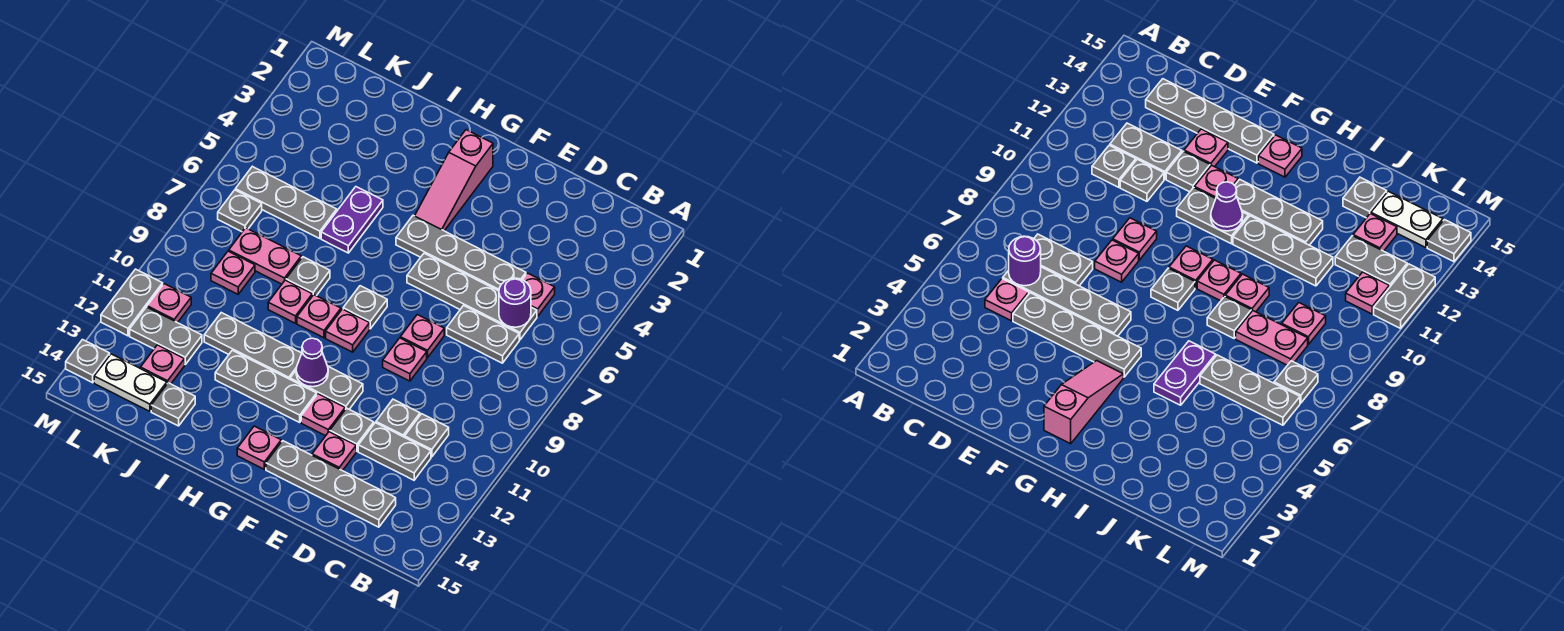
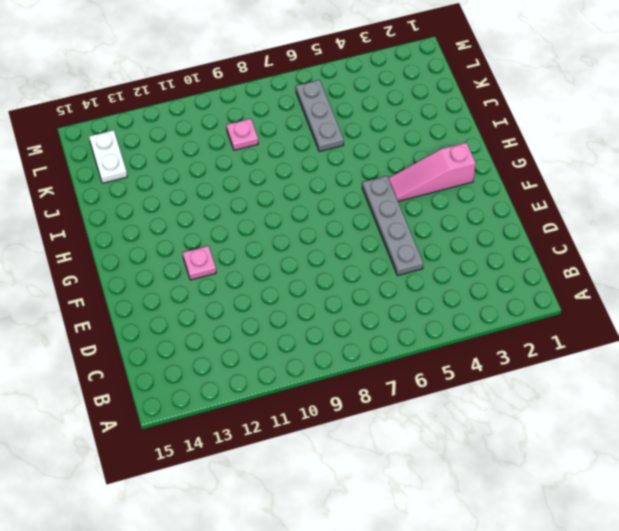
none -> pink 1x1 plate [523,273,555,316]
none -> grey 1x4 plate [407,253,537,340]
none -> grey 1x2 plate [447,306,519,363]
none -> grey 1x1 plate [405,414,449,457]

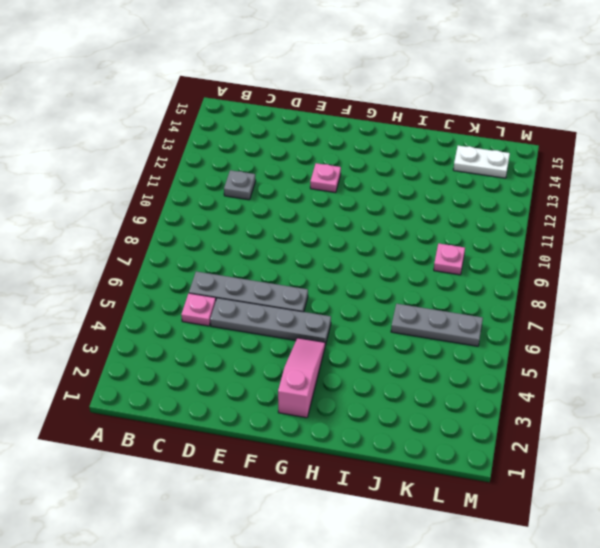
none -> grey 1x2 plate [447,306,519,363]
none -> grey 1x2 plate [358,423,431,480]
none -> grey 1x4 plate [266,441,396,527]
none -> grey 1x1 plate [376,399,420,437]

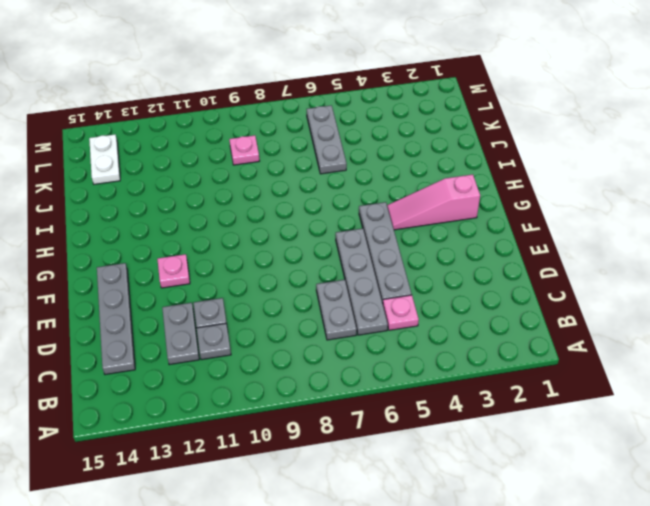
none -> pink 1x1 plate [400,315,444,358]
none -> pink 1x1 plate [383,338,427,381]
none -> grey 1x1 plate [330,408,374,451]
none -> pink 1x1 plate [312,432,356,471]

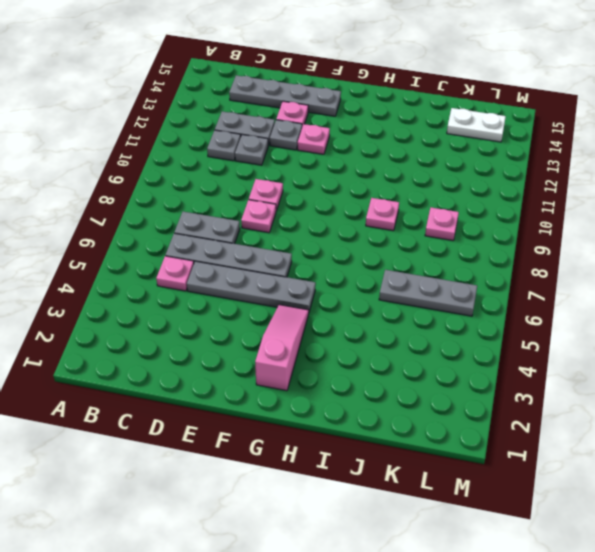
none -> grey 1x2 plate [290,367,363,409]
none -> grey 1x1 plate [343,286,387,329]
none -> pink 1x1 plate [326,309,370,352]
none -> grey 1x3 plate [215,350,317,422]

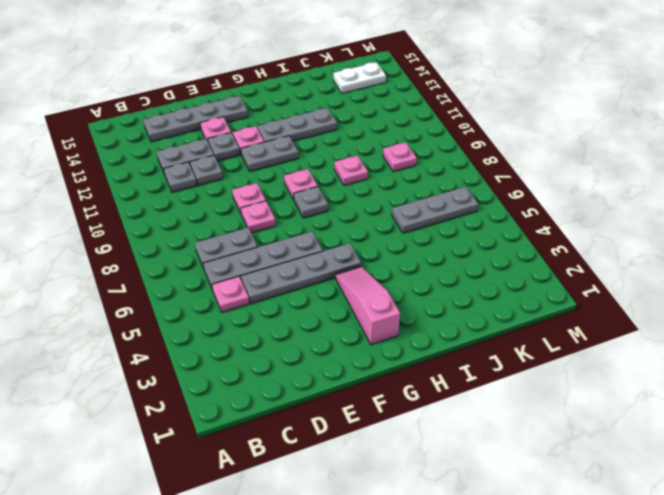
none -> pink 1x1 plate [237,426,281,469]
none -> pink 1x1 plate [297,295,341,338]
none -> grey 1x3 plate [204,313,302,379]
none -> purple 1x2 plate [321,187,383,253]

